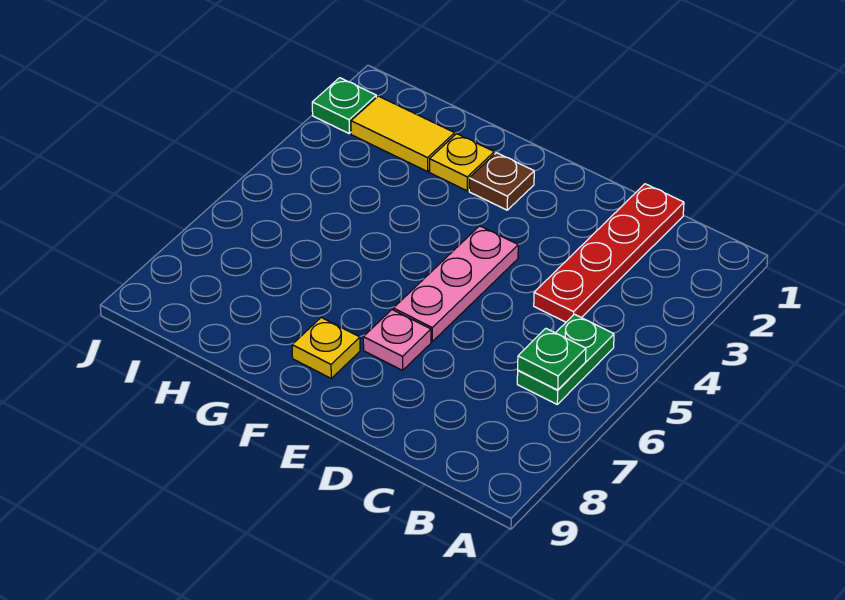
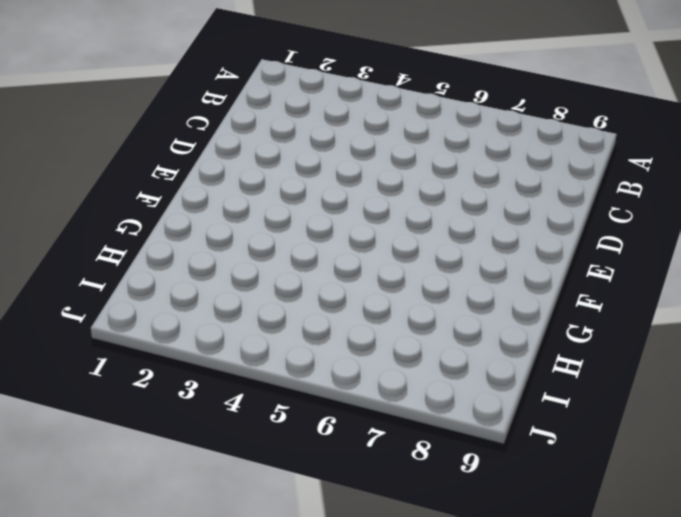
none -> green 1x2 plate [517,314,614,404]
none -> red 1x4 plate [534,184,684,322]

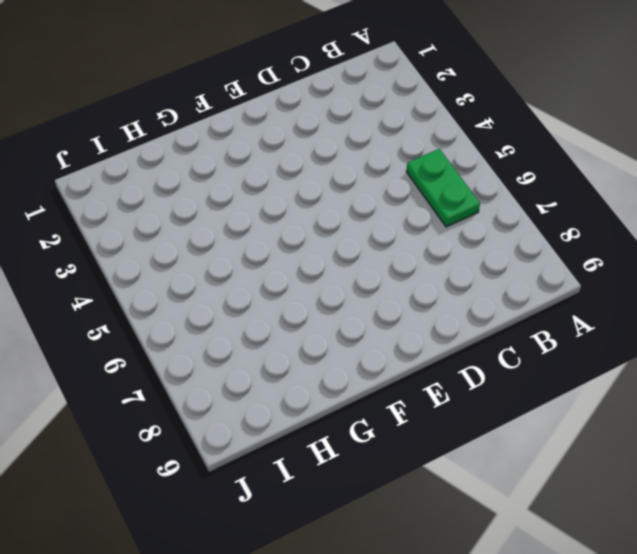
none -> red 1x4 plate [534,184,684,322]
none -> pink 1x3 plate [393,226,518,341]

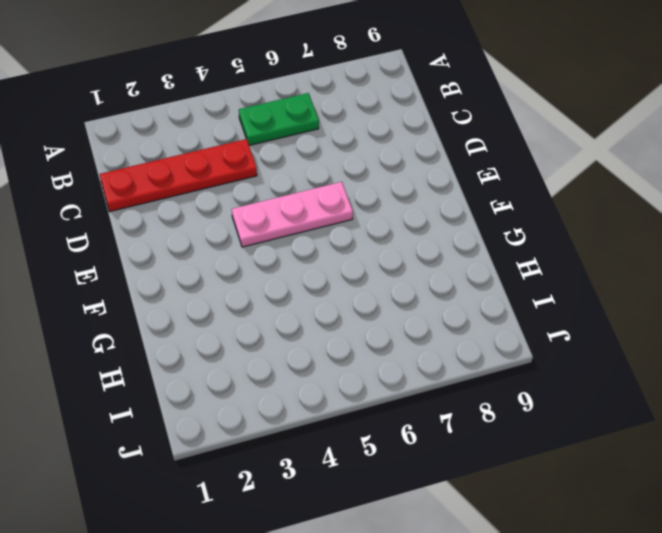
none -> pink 1x1 plate [363,310,431,370]
none -> brown 1x1 plate [469,153,534,210]

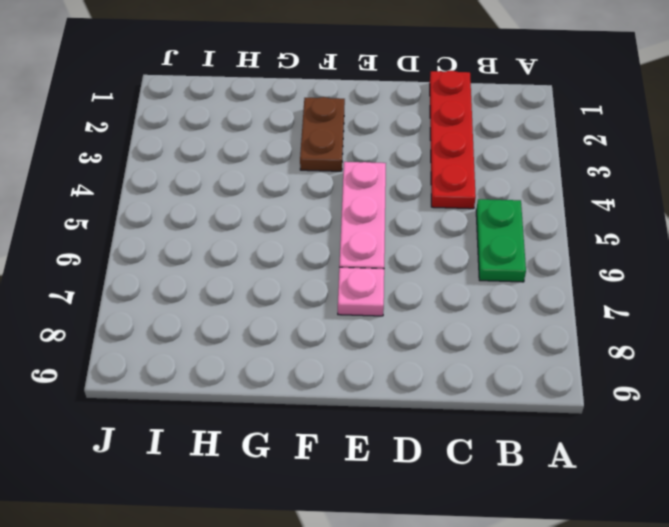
brown 1x2 plate [300,97,345,171] -> brown 1x1 plate [469,153,534,210]
none -> yellow 1x1 plate [292,317,360,378]
none -> yellow 1x1 plate [430,134,494,191]

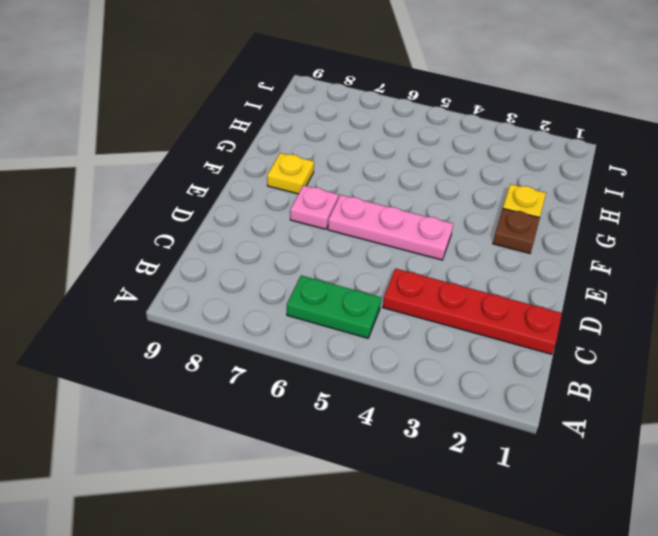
none -> yellow 1x2 tile [351,96,455,172]
none -> green 1x1 plate [312,78,376,133]

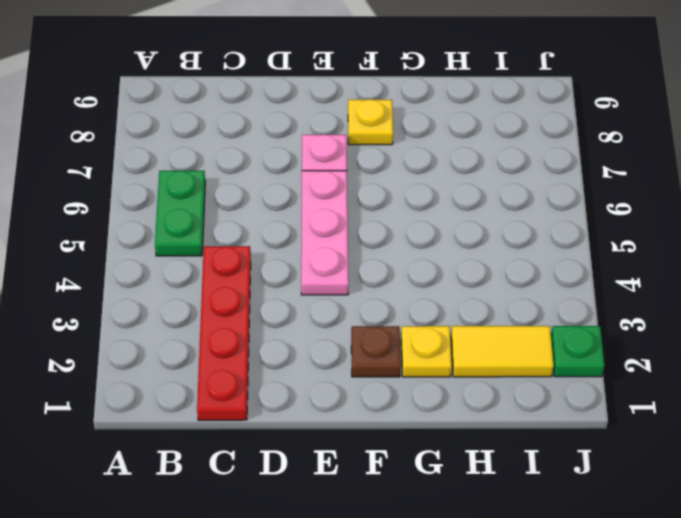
none -> green 1x1 plate [518,328,586,390]

